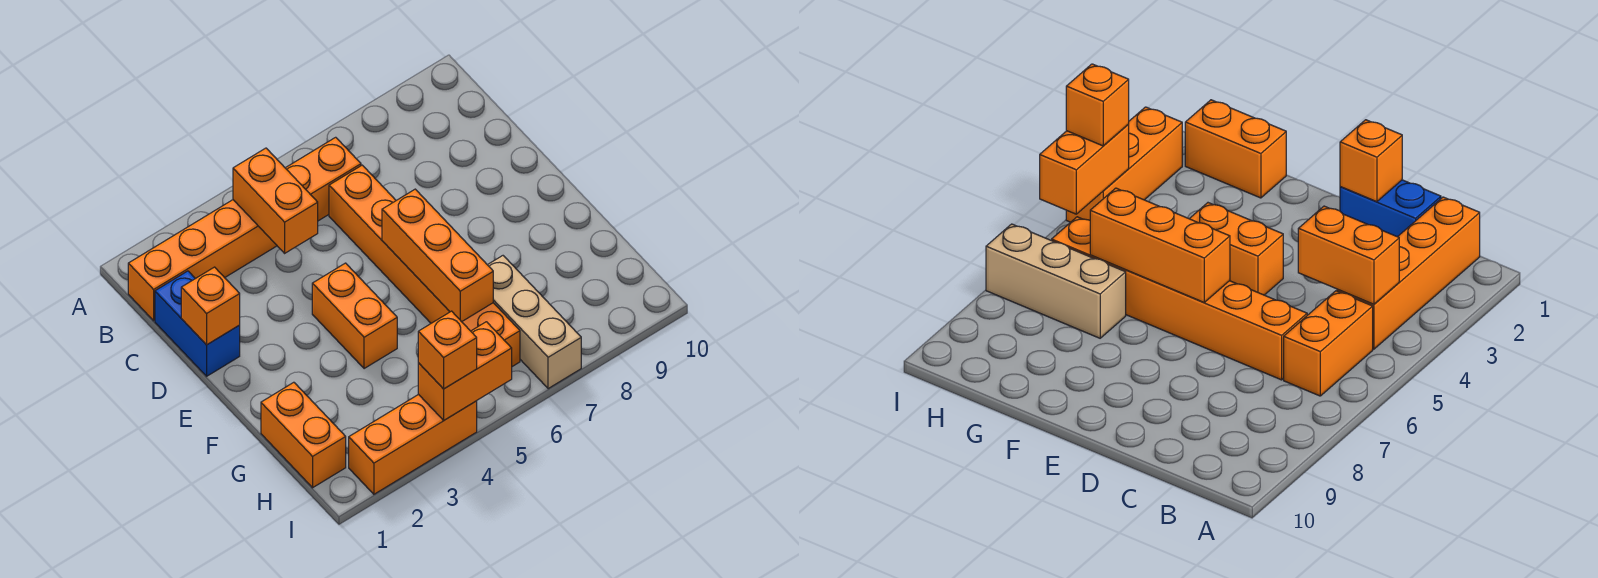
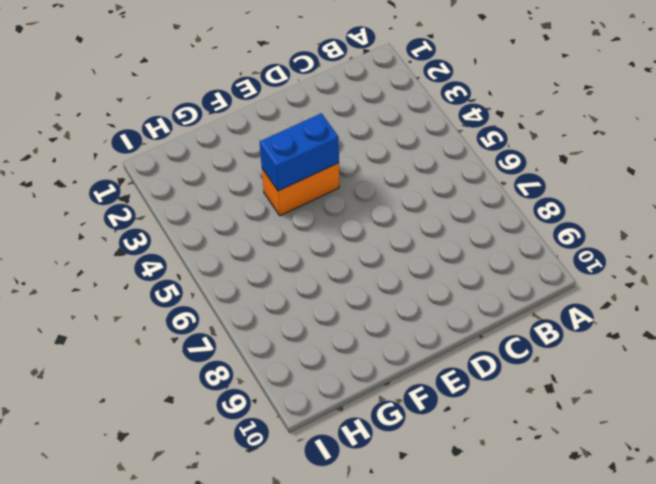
blue 1x2 brick [260,113,339,191] -> blue 1x2 brick moved to [155,271,240,376]
none -> orange 1x4 brick [128,200,277,321]
none -> orange 1x2 brick [286,137,361,221]
none -> orange 1x6 brick [329,165,520,367]

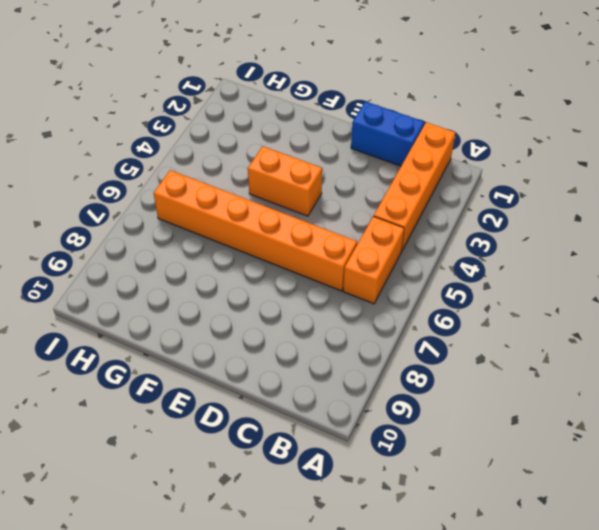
none -> orange 1x2 brick [261,382,346,488]
none -> tan 1x3 brick [488,256,581,389]
none -> orange 1x3 brick [349,394,477,494]

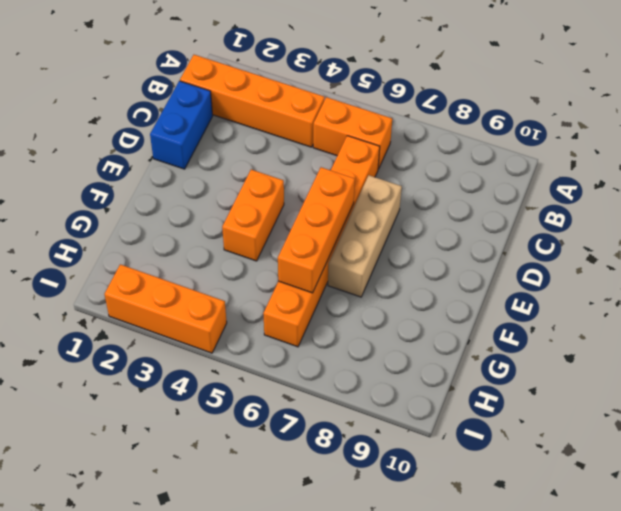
tan 1x3 brick [328,175,402,297] -> tan 1x3 brick moved to [488,256,581,389]
none -> orange 1x2 brick [261,382,346,488]
none -> orange 1x2 brick [233,148,318,253]
none -> orange 1x1 brick [181,267,240,345]

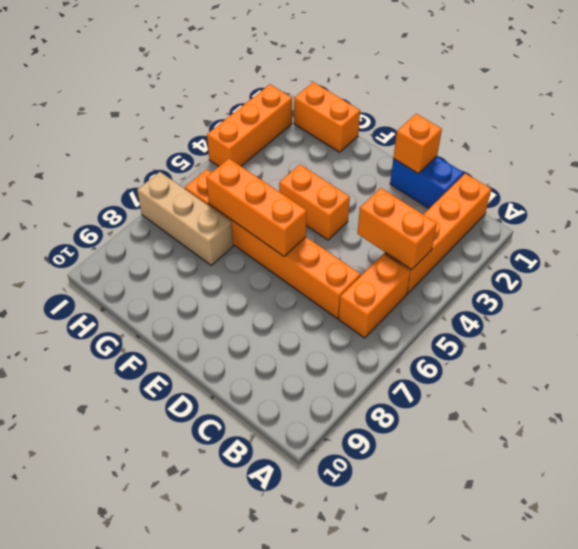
none -> orange 1x2 brick [418,322,512,420]
none -> orange 1x1 brick [418,311,477,389]

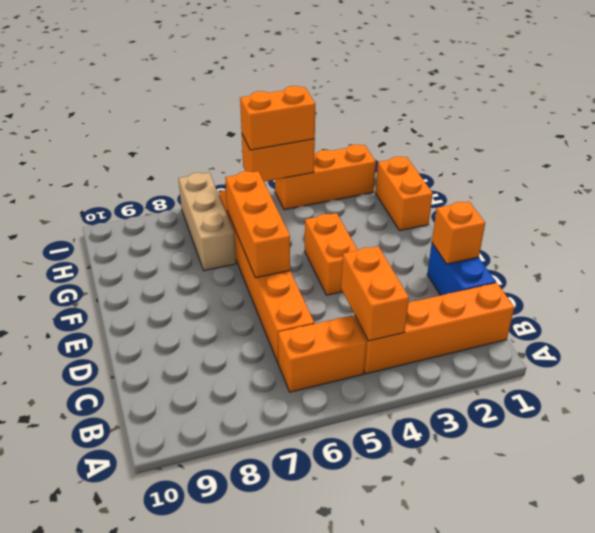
orange 1x2 brick [240,86,315,150] -> orange 1x1 brick [418,311,477,389]

